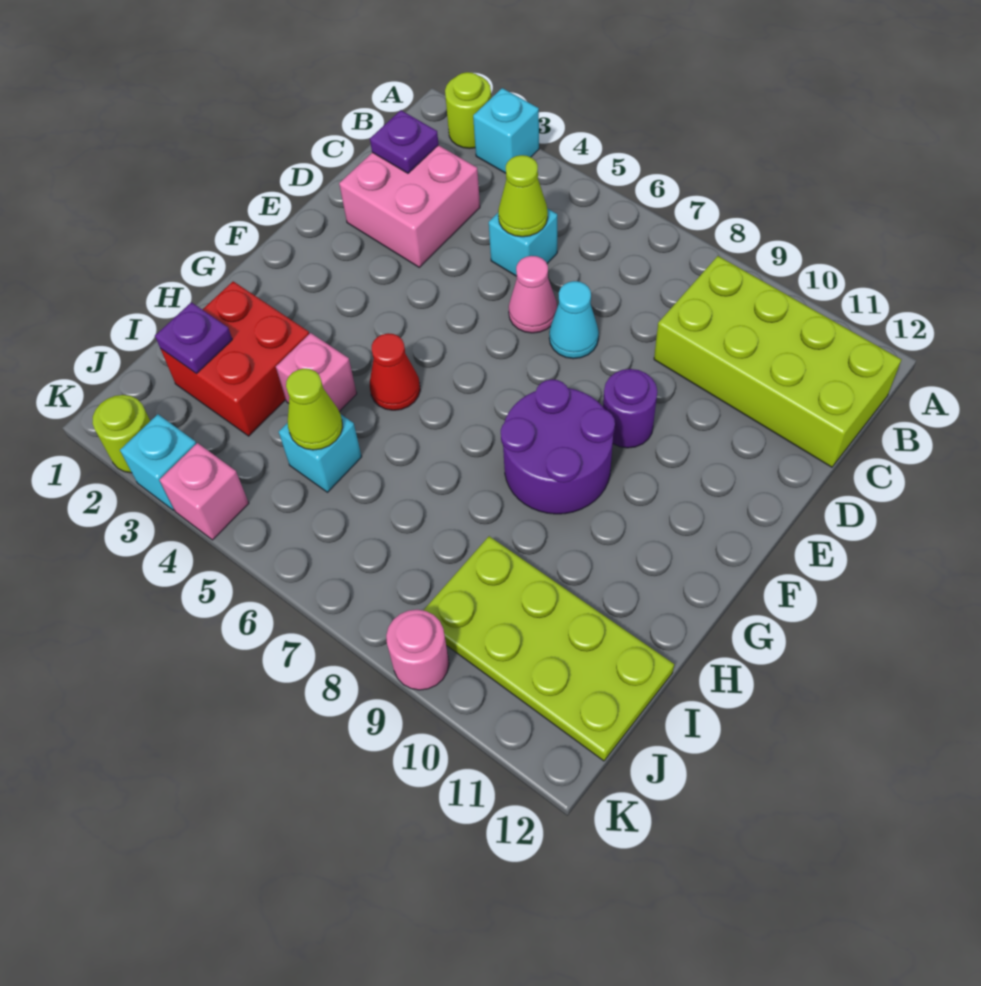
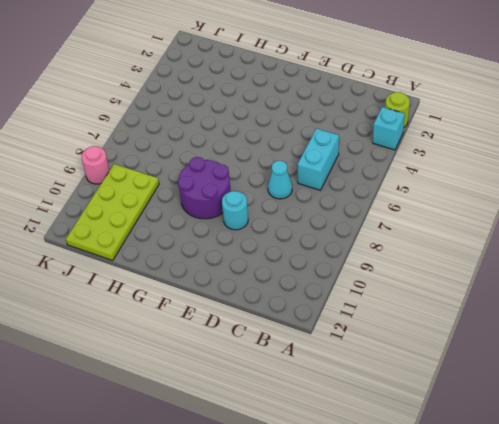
cyan 1x2 brick [297,128,339,190] -> cyan 1x1 brick [489,208,557,276]
cyan 1x1 round brick [222,191,248,230] -> purple 1x1 round brick [603,369,657,448]
none -> lime 2x4 brick [654,256,901,467]
none -> pink 2x2 brick [339,145,480,267]
none -> pink 1x1 cone [509,256,557,333]

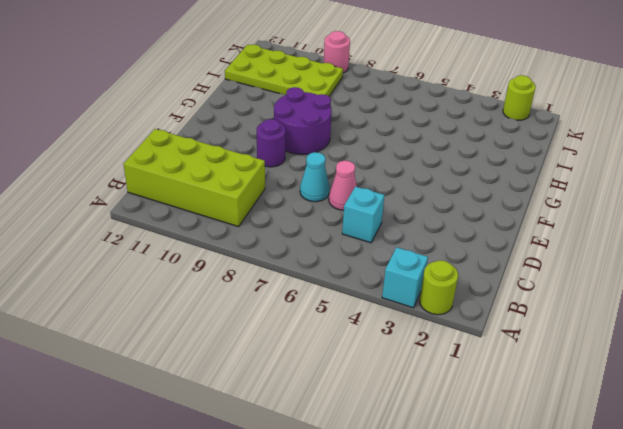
none -> pink 2x2 brick [339,145,480,267]
none -> red 1x1 cone [370,333,420,410]
none -> red 2x2 brick [161,282,309,436]

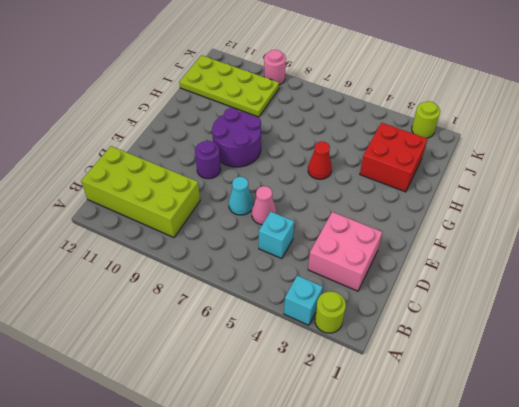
none -> pink 1x1 brick [276,333,357,412]
none -> cyan 1x1 brick [279,415,362,492]
none -> cyan 1x1 brick [120,414,196,510]

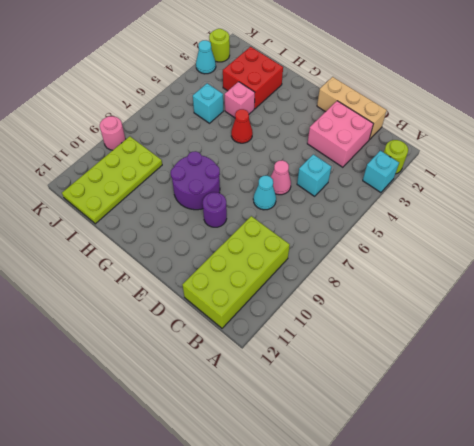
tan 1x3 brick [317,77,387,139] -> none
cyan 1x1 cone [196,40,216,74] -> cyan 1x1 brick [120,414,196,510]
none -> pink 1x1 brick [160,443,249,540]
none -> purple 1x1 plate [370,110,439,173]
none -> lime 1x1 cone [498,155,548,237]

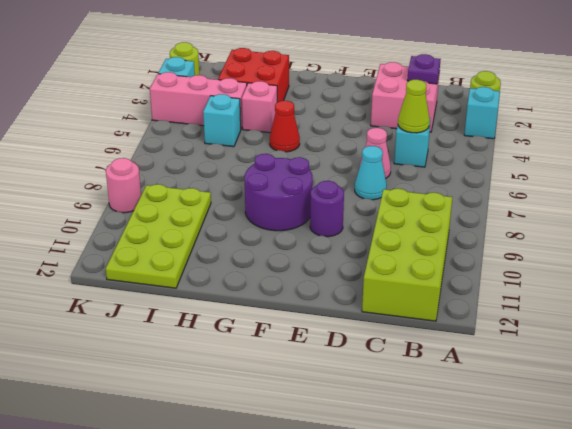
pink 1x3 brick [150,72,247,129] -> pink 1x1 brick [160,443,249,540]
none -> purple 1x1 plate [155,302,232,374]
none -> lime 1x1 cone [286,369,342,450]

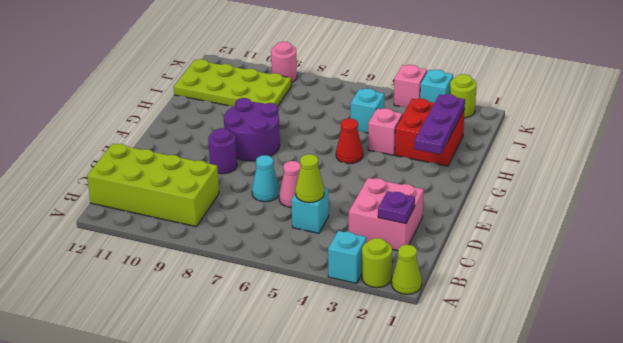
lime 1x1 cone [392,245,422,294] -> lime 1x1 cone moved to [286,369,342,450]
purple 1x3 plate [414,94,465,154] -> purple 1x1 plate [155,302,232,374]

